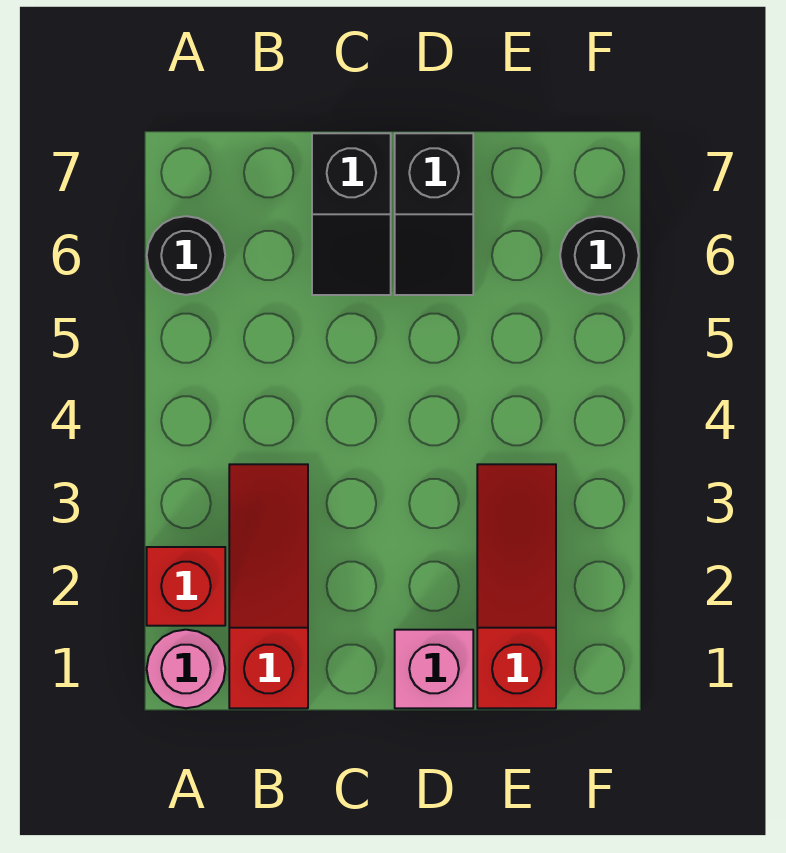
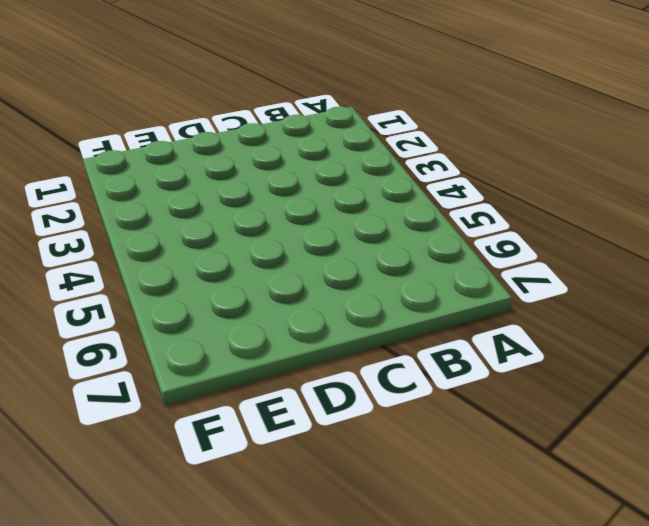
none -> pink 1x1 round brick [147,630,225,708]
none -> red 1x1 brick [147,547,225,626]

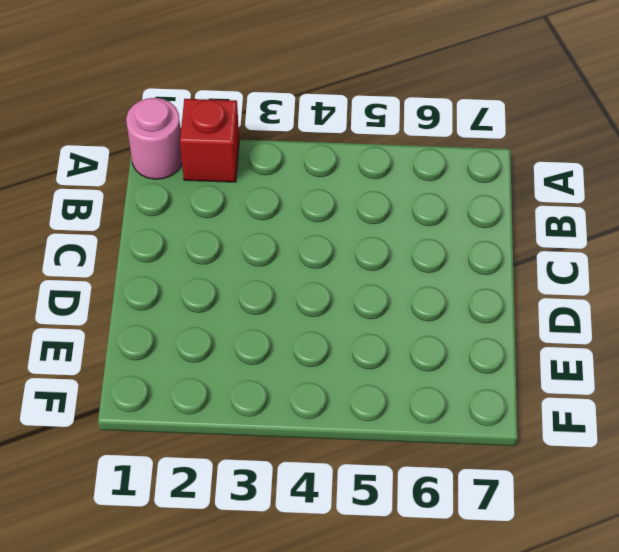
none -> black 1x1 round brick [147,216,225,295]
none -> red 1x3 slope [229,464,308,708]

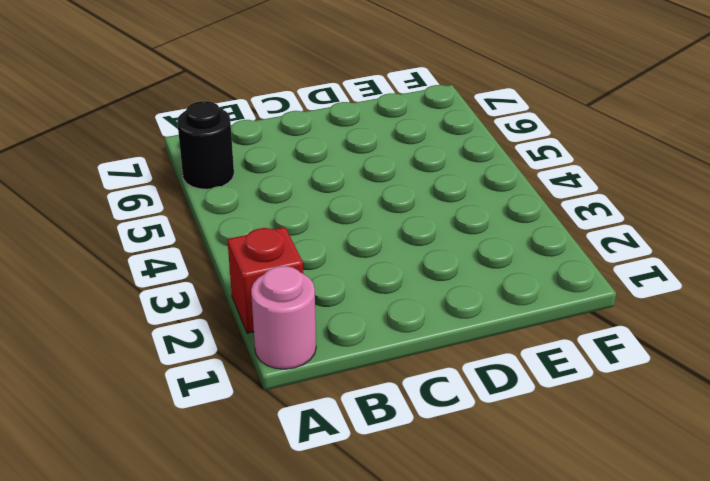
none -> red 1x3 slope [229,464,308,708]
none -> black 1x2 slope [312,133,391,295]

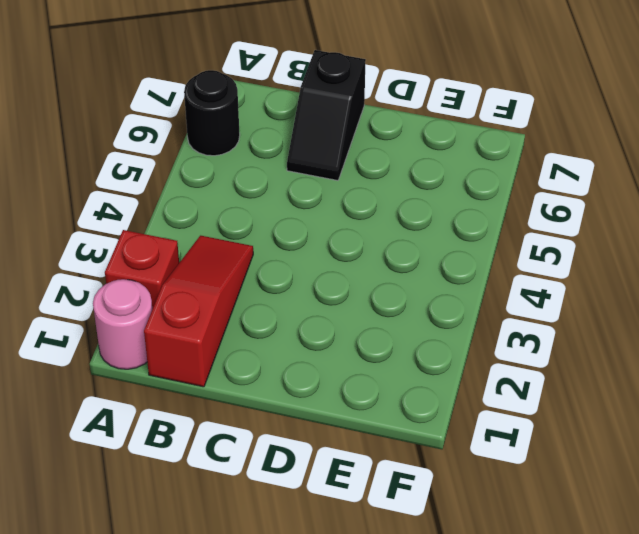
none -> pink 1x1 brick [395,630,473,708]
none -> black 1x2 slope [395,133,473,295]

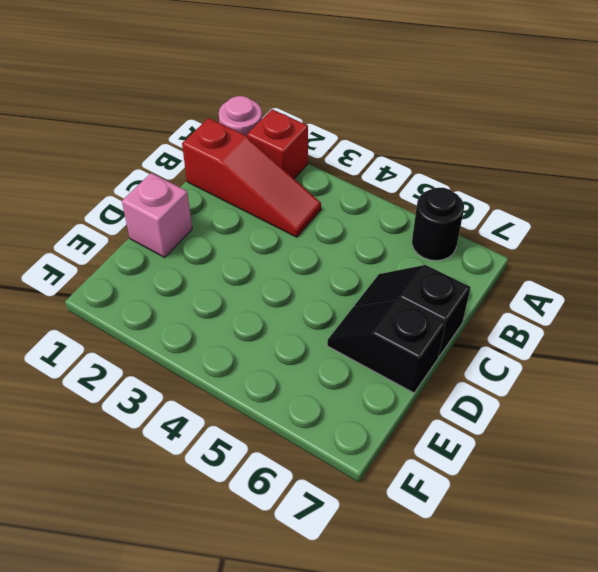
none -> red 1x3 slope [477,464,556,708]
none -> black 1x1 round brick [560,216,639,295]

